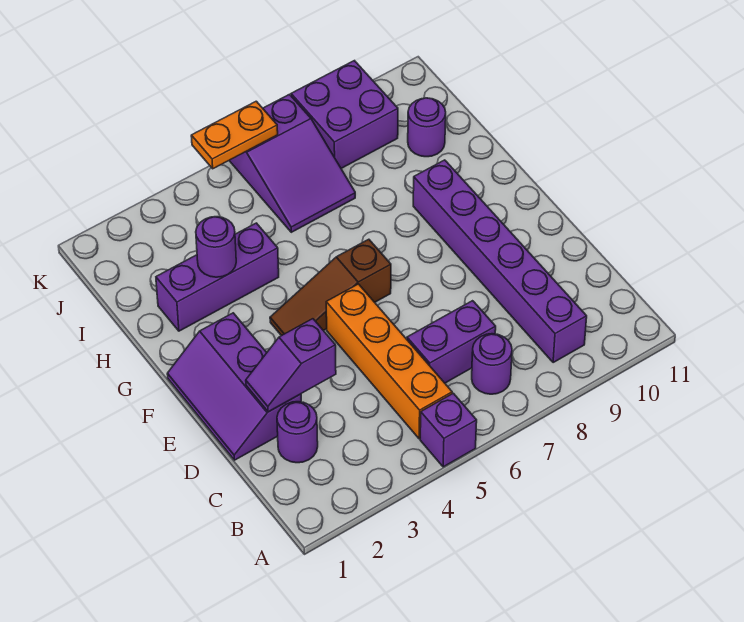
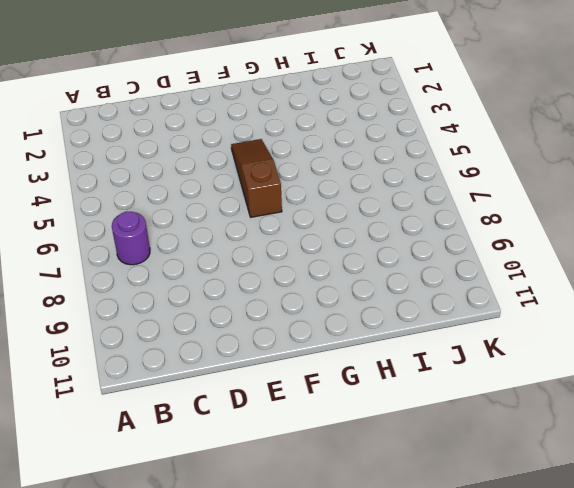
none -> purple 1x1 brick [420,393,477,467]
none -> orange 1x4 brick [326,284,452,439]
none -> purple 1x6 brick [413,160,587,362]

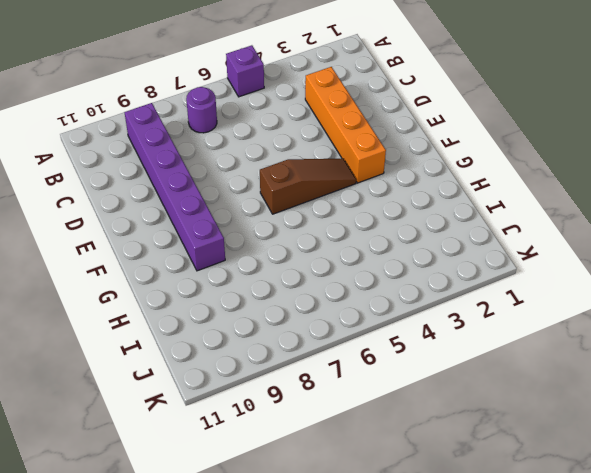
orange 1x4 brick [305,67,386,183] -> orange 1x4 brick moved to [326,284,452,439]
none -> purple 1x1 round brick [277,402,318,463]
none -> purple 1x2 brick [407,301,496,383]
none -> purple 2x3 slope [167,313,301,460]

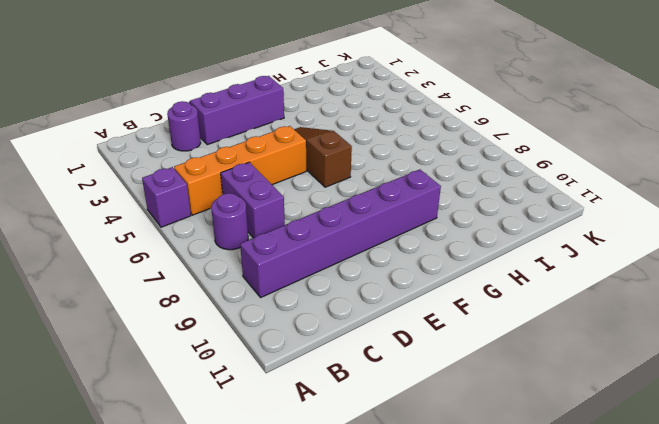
none -> purple 1x3 brick [156,223,279,331]
none -> purple 2x3 slope [229,94,355,232]
none -> purple 1x1 round brick [408,98,446,157]

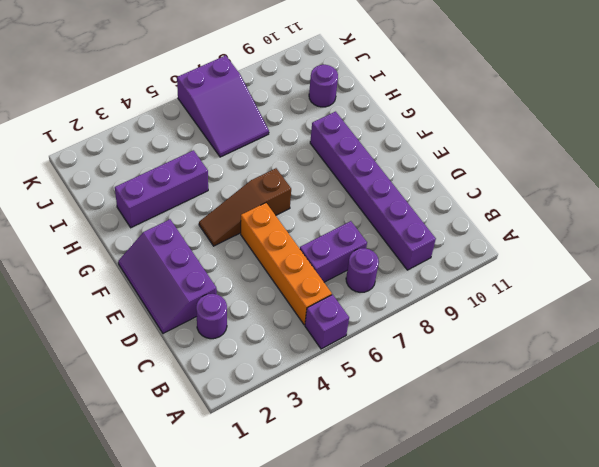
none -> purple 2x2 brick [291,61,398,168]
none -> purple 1x2 slope [246,319,336,412]
none -> purple 1x1 round brick [196,217,236,277]

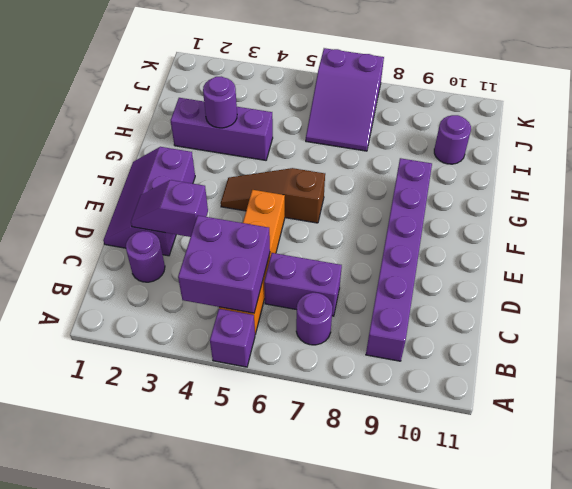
purple 2x2 brick [178,216,270,313] -> purple 2x2 brick moved to [291,61,398,168]
none -> orange 1x2 plate [191,101,278,169]

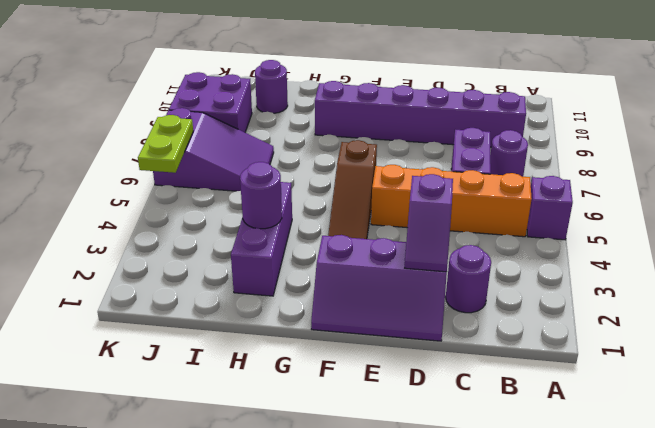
lime 1x2 plate [138,115,193,173] -> orange 1x2 plate [191,101,278,169]

